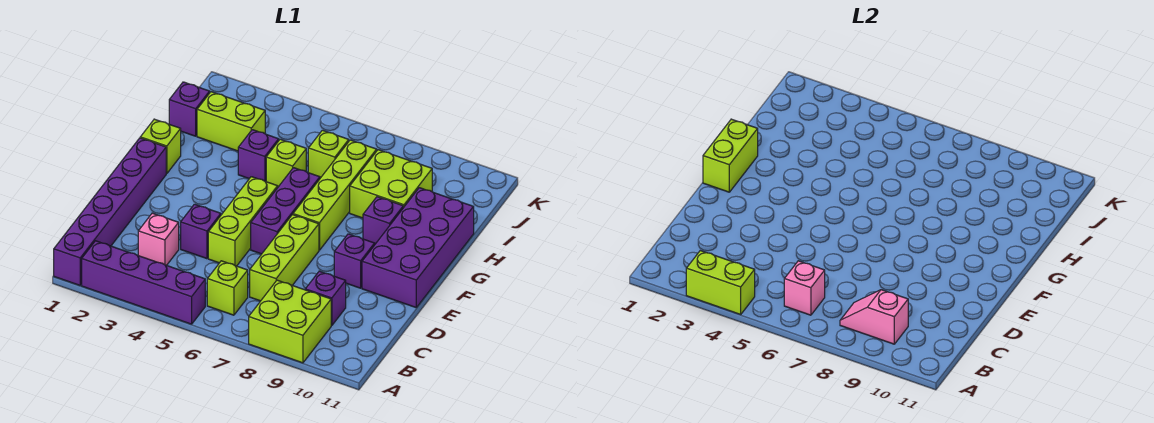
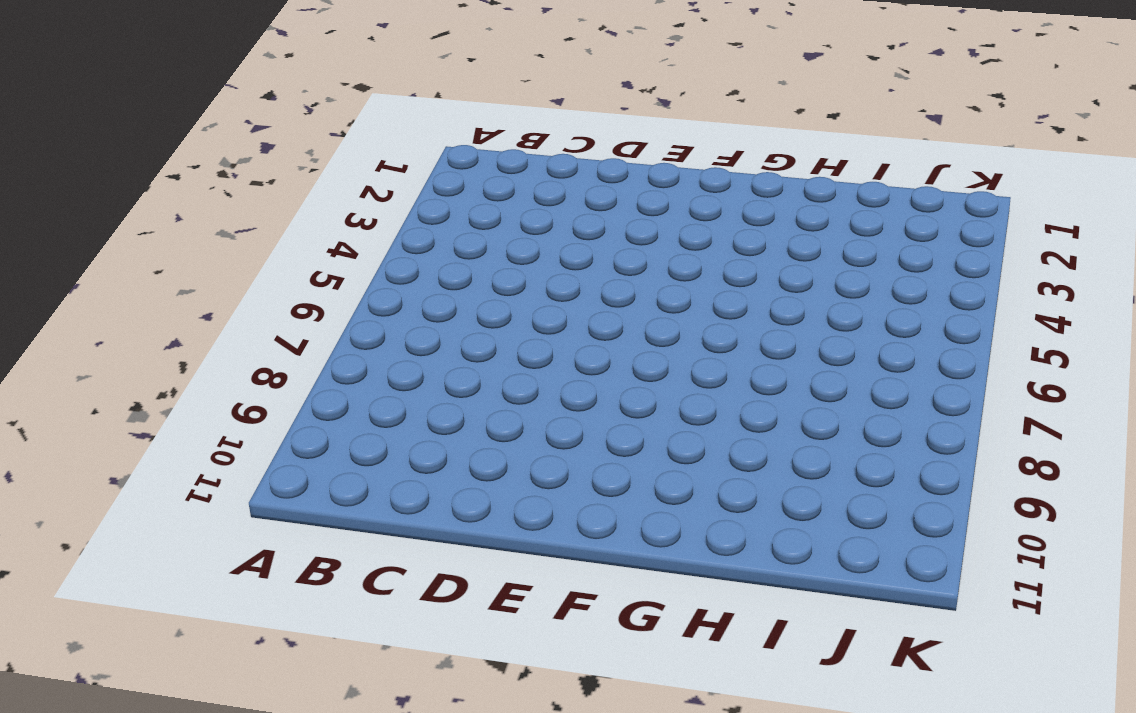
none -> purple 1x6 brick [54,138,166,285]
none -> purple 1x4 brick [82,241,205,324]
none -> lime 2x2 brick [249,280,331,363]

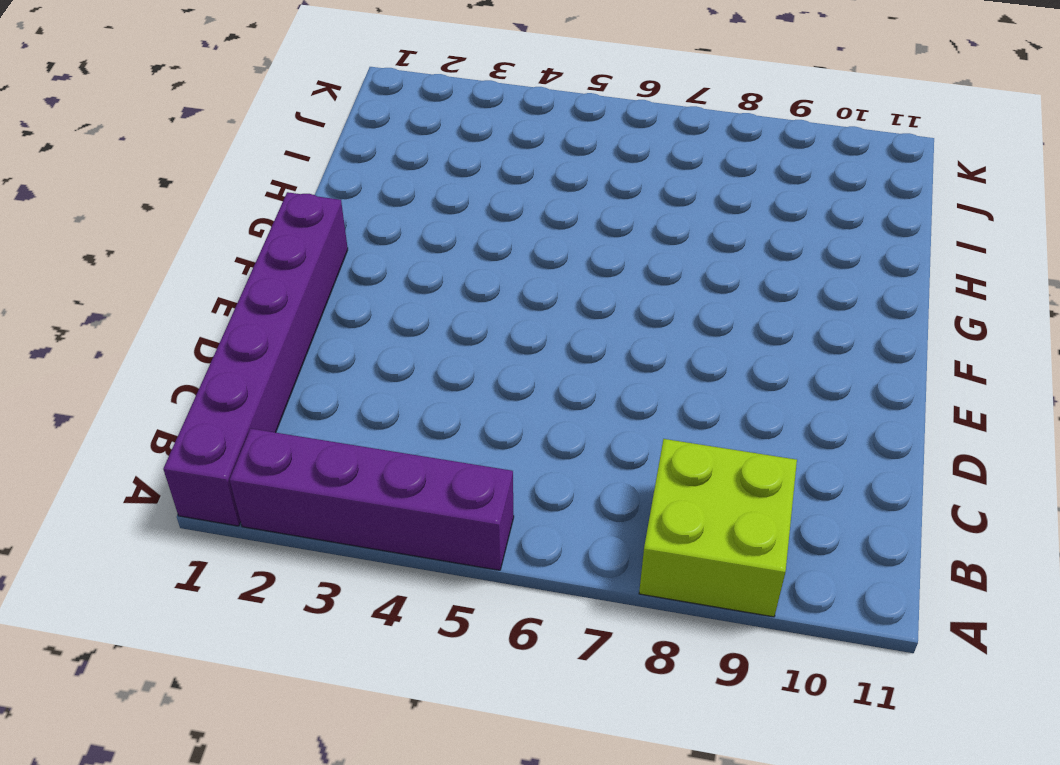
none -> lime 1x1 brick [207,261,248,315]
none -> pink 1x1 brick [138,213,179,265]
none -> lime 1x3 brick [250,215,319,301]

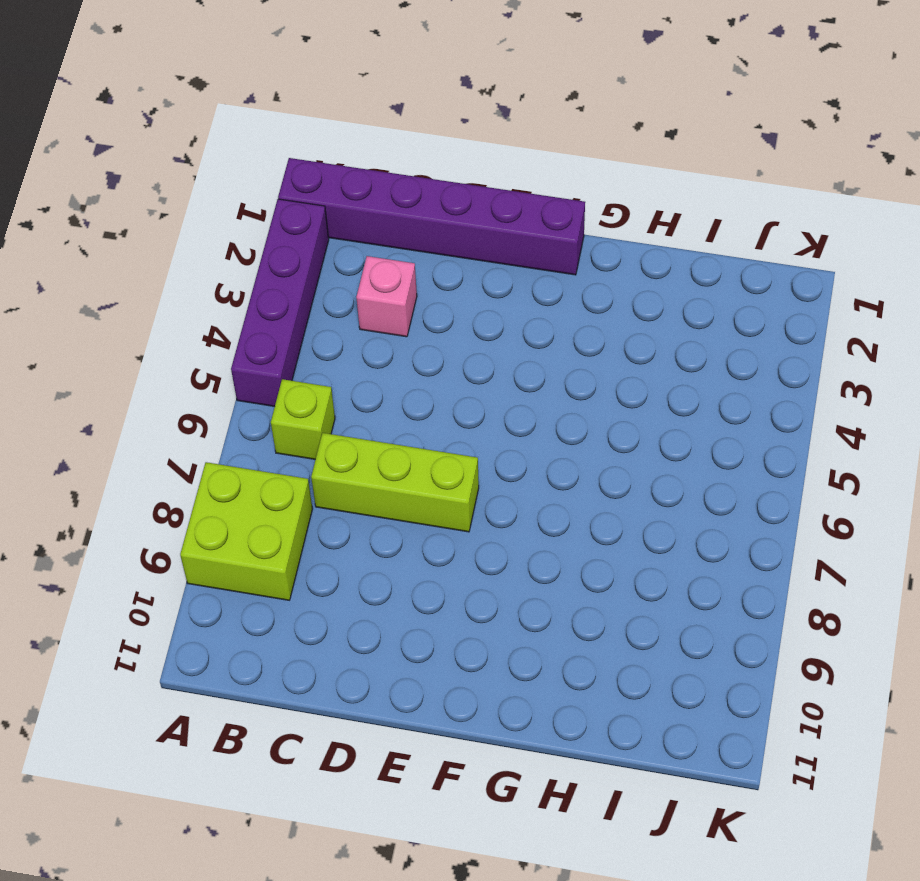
none -> purple 1x1 brick [305,271,346,326]
none -> purple 1x1 brick [181,204,221,259]
none -> lime 1x3 brick [208,177,278,266]

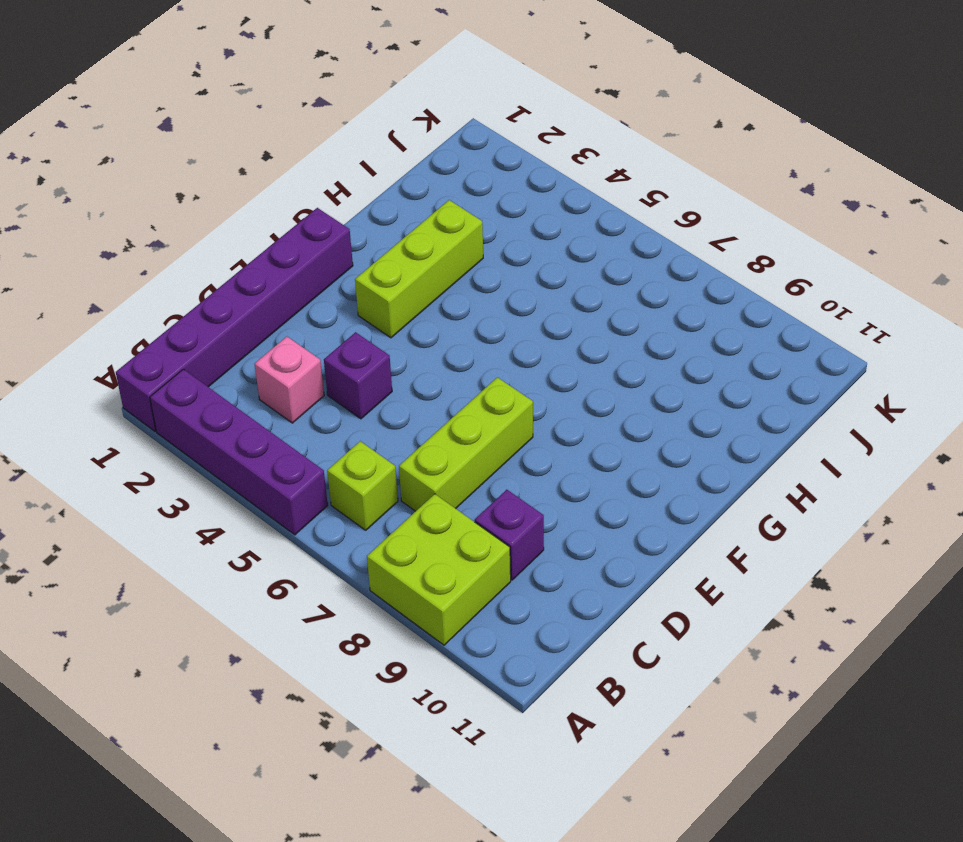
lime 1x3 brick [355,200,483,338] -> lime 1x3 brick moved to [208,177,278,266]
none -> purple 1x3 brick [251,168,320,254]
none -> purple 1x1 brick [334,234,375,288]
none -> purple 2x4 brick [362,188,474,307]

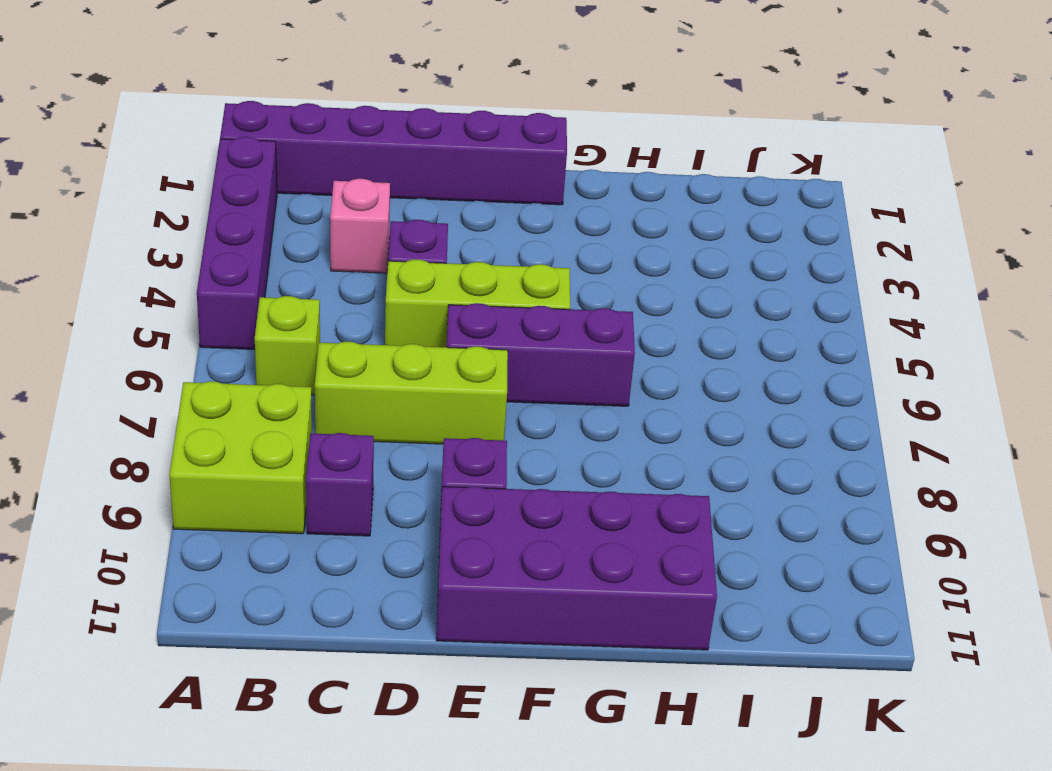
none -> lime 1x4 brick [293,140,377,250]
none -> lime 1x1 brick [140,119,181,174]
none -> purple 1x1 brick [363,197,403,244]

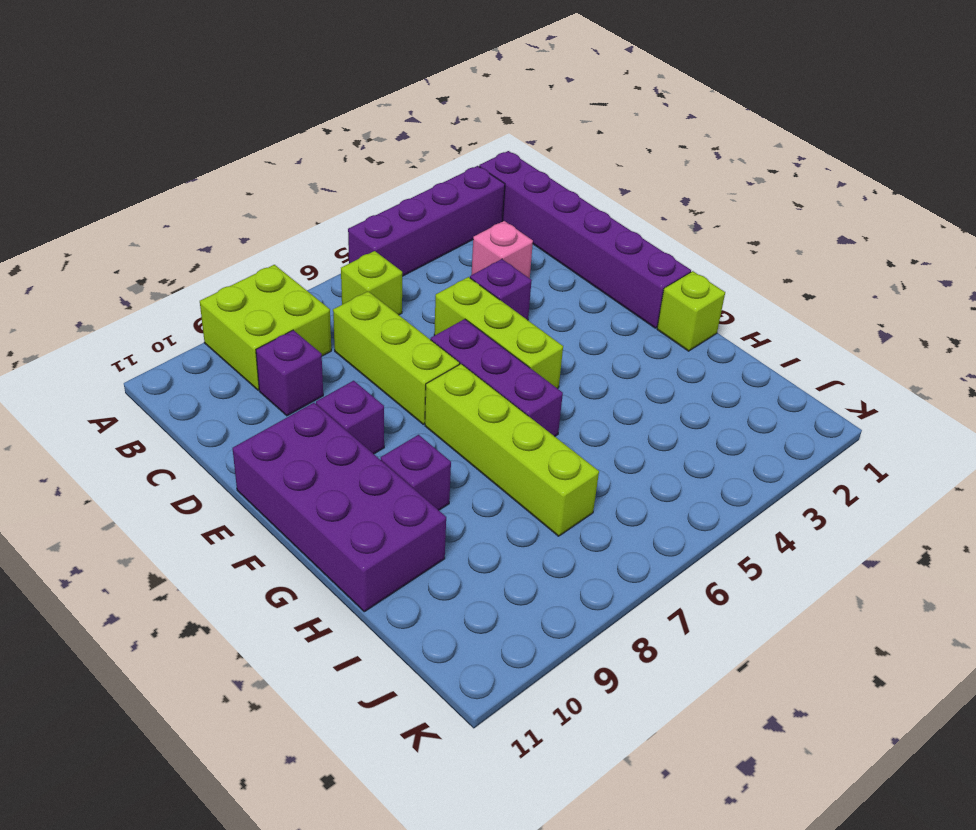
none -> purple 1x1 brick [238,130,279,182]
none -> lime 1x1 brick [266,139,306,187]
none -> lime 2x2 brick [350,150,432,218]

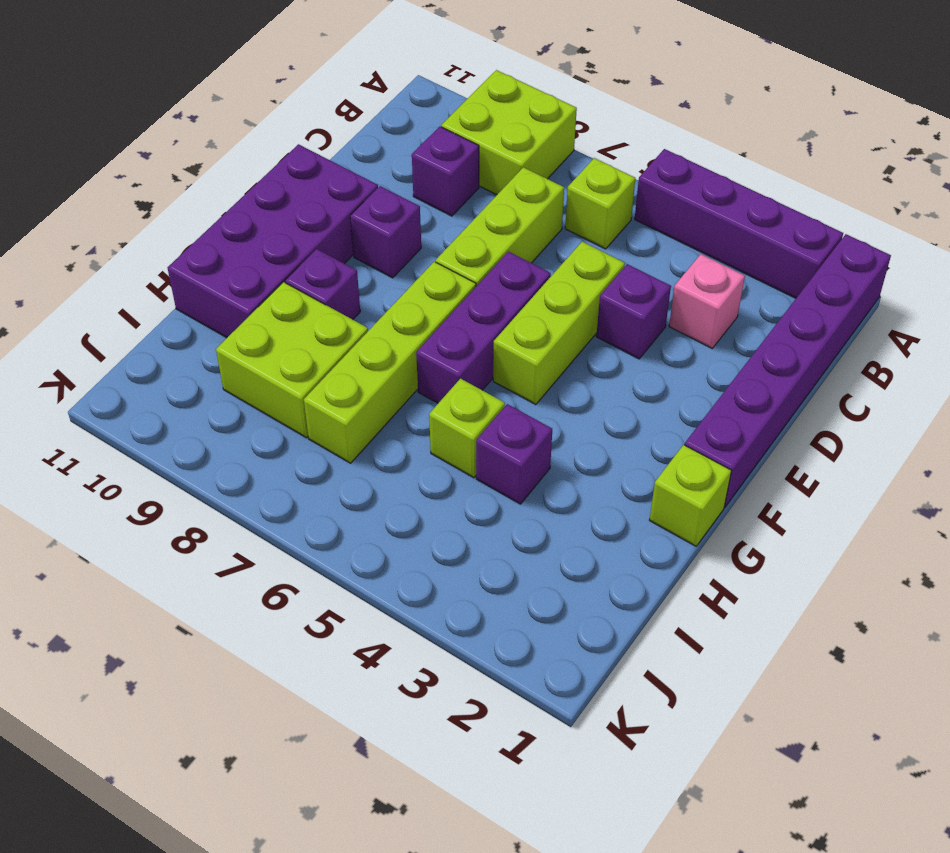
none -> purple 1x1 brick [169,82,210,136]
none -> lime 1x2 brick [197,92,265,151]
none -> lime 1x1 brick [308,130,349,178]

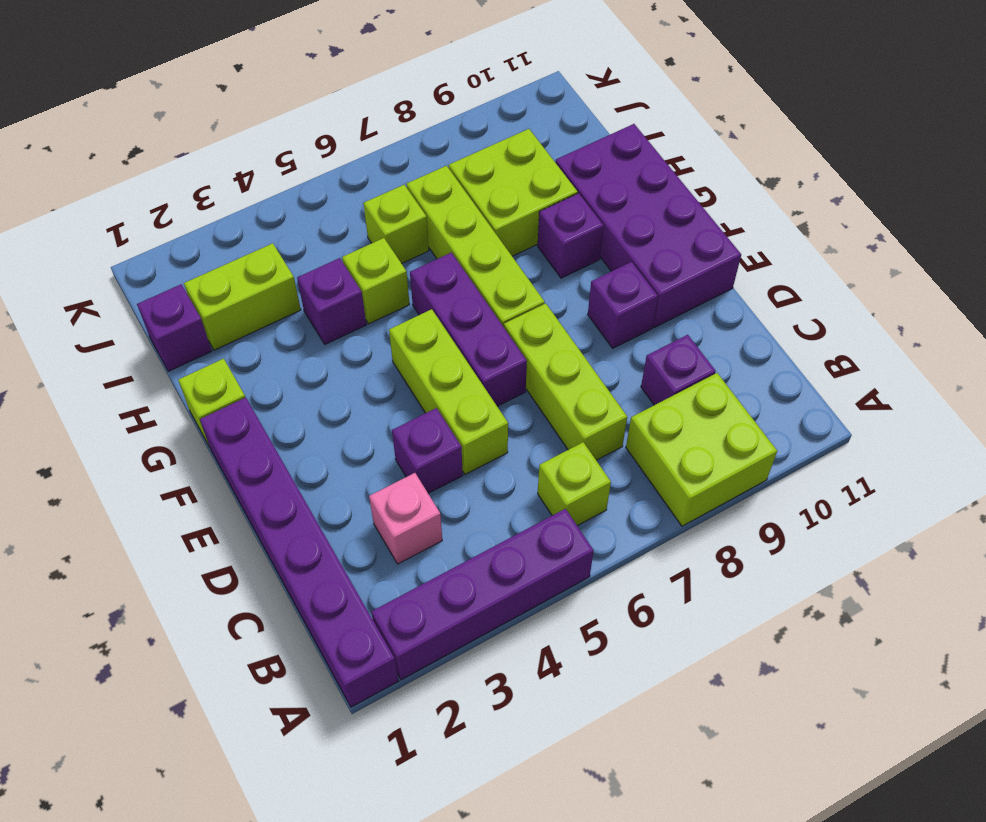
none -> lime 1x2 brick [686,251,755,314]
none -> pink 1x1 brick [784,261,825,315]
none -> pink 1x2 slope [840,290,908,344]

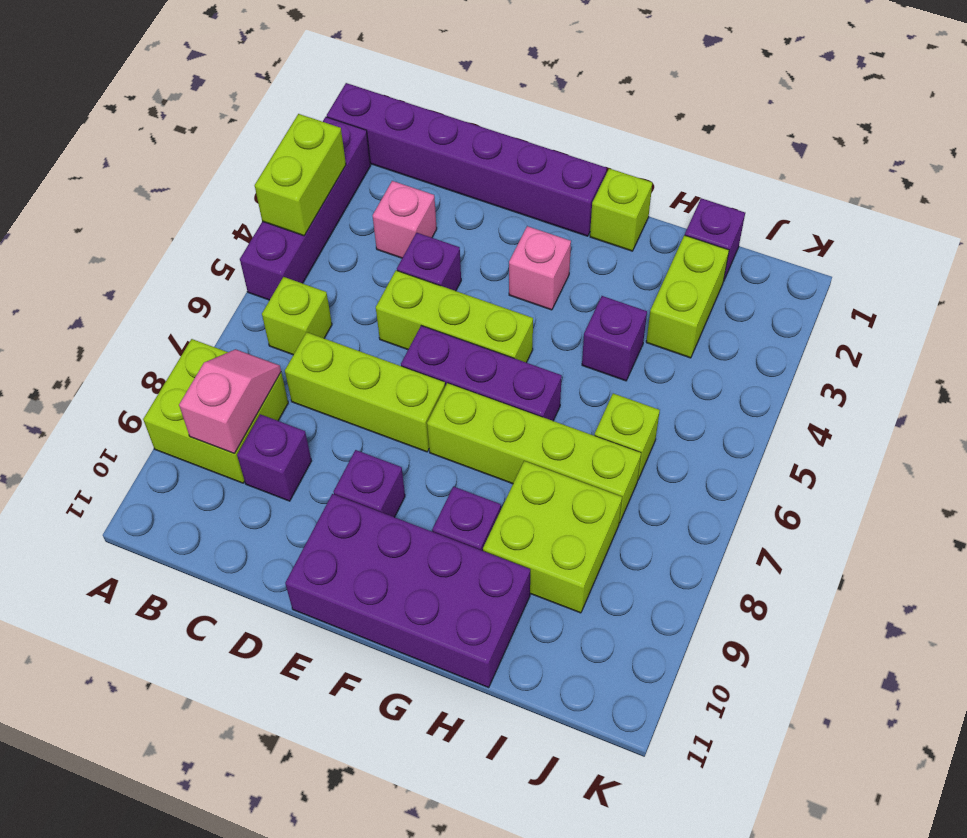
pink 1x1 brick [509,226,571,310] -> pink 1x1 brick moved to [784,261,825,315]
none -> lime 1x1 brick [266,139,306,187]
none -> lime 1x2 brick [703,119,758,192]

